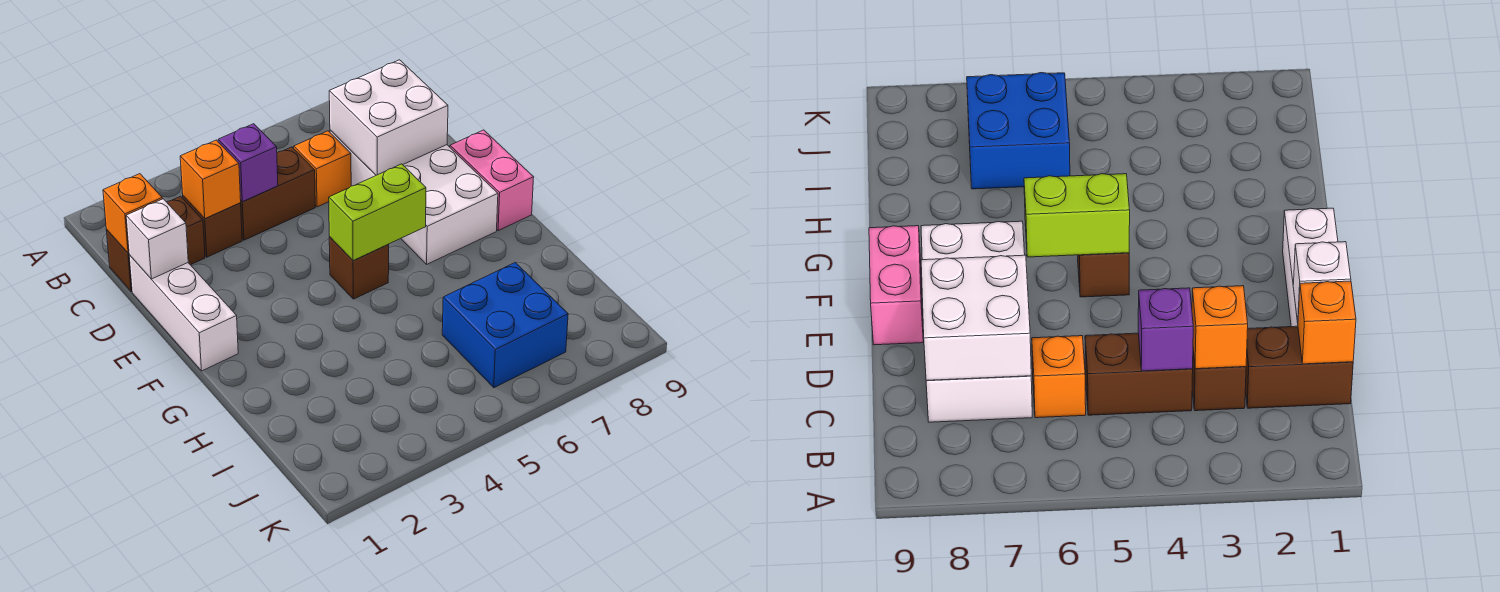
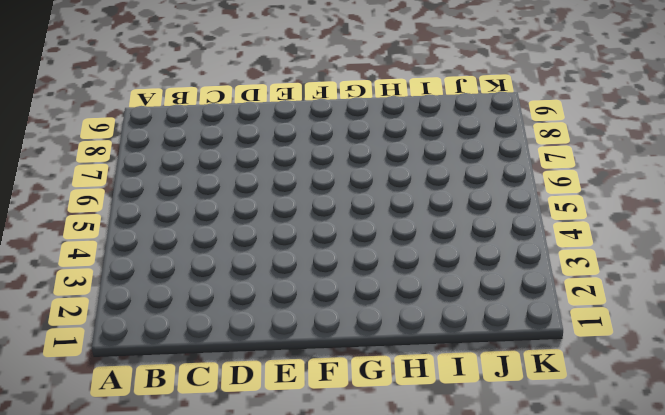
none -> brown 1x2 brick [106,196,205,292]
none -> brown 1x1 brick [183,196,242,257]
none -> brown 1x2 brick [241,147,315,240]

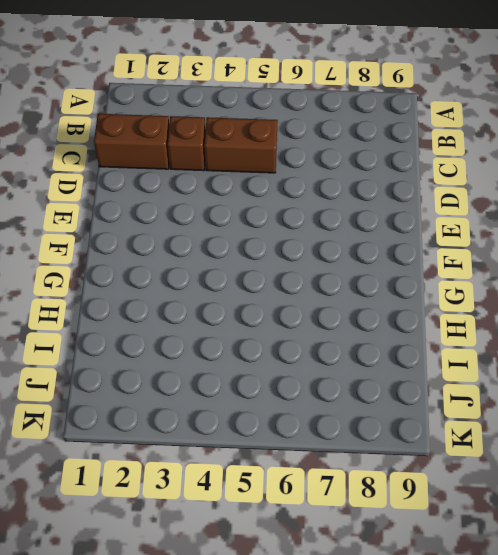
none -> orange 1x1 brick [294,131,351,207]
none -> white 2x4 brick [330,130,498,264]
none -> white 1x3 brick [129,255,238,371]

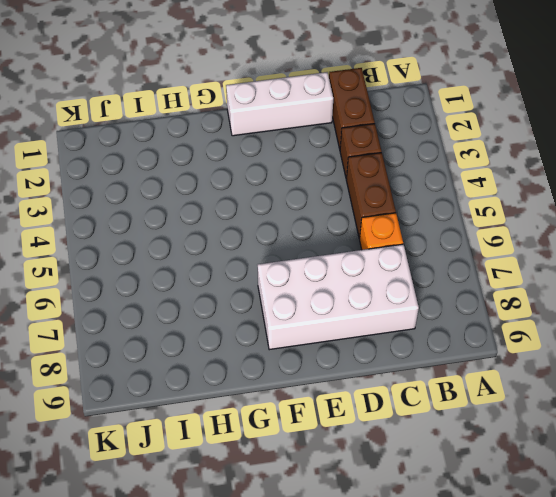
none -> pink 1x2 brick [450,130,534,230]
none -> brown 1x1 brick [329,237,389,299]
none -> blue 2x2 brick [442,262,568,388]

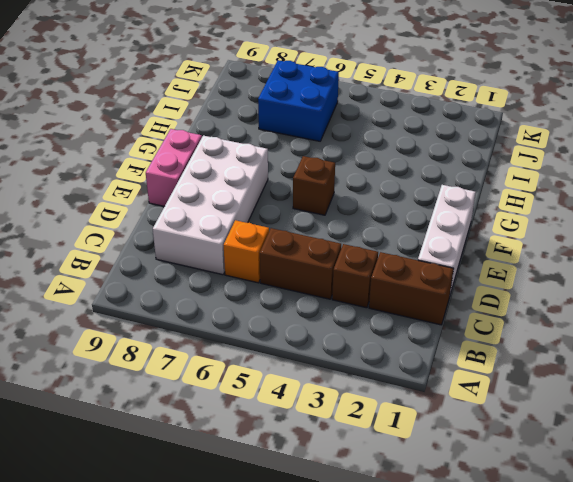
none -> orange 1x1 brick [103,174,162,253]
none -> orange 1x1 brick [180,140,241,219]
none -> purple 1x1 brick [218,124,278,202]

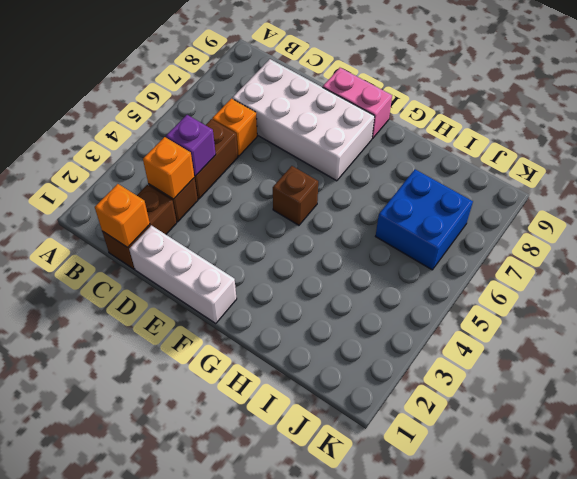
none -> white 2x2 brick [329,60,448,175]
none -> white 1x1 brick [126,199,188,279]
none -> lime 1x2 brick [329,164,426,261]

